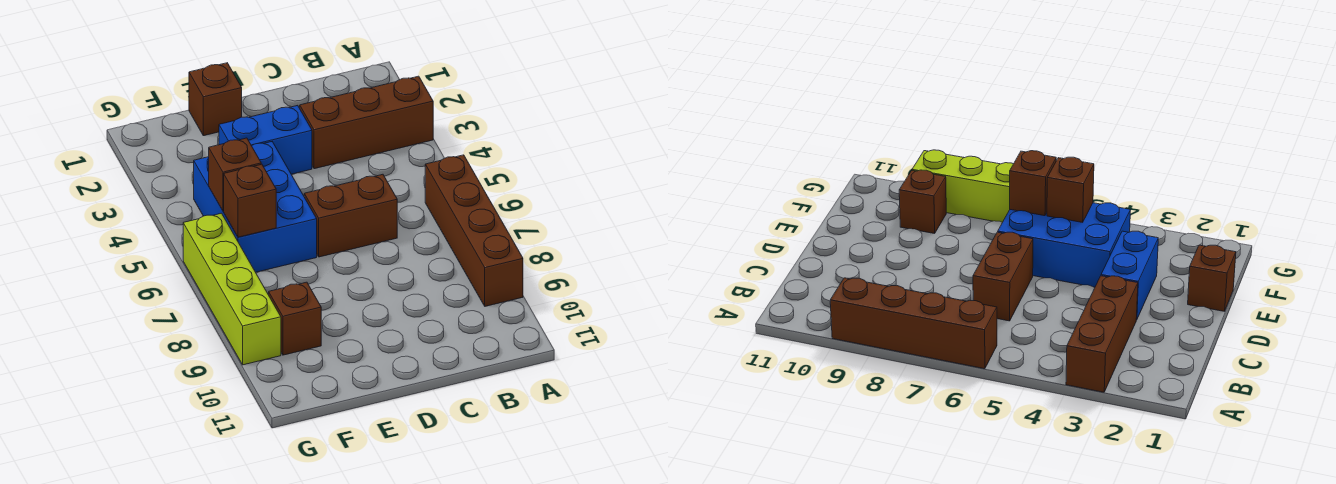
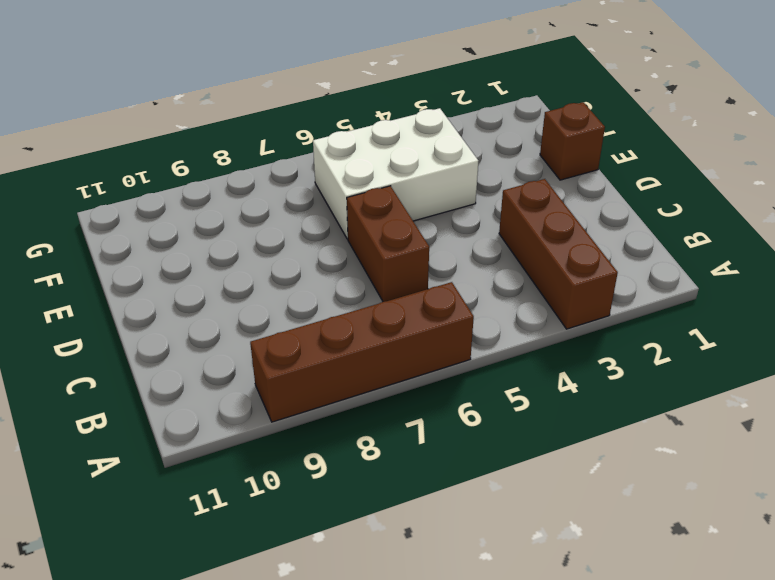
white 2x3 brick [313,108,478,239] -> blue 2x3 brick [194,142,317,272]
none -> blue 1x2 brick [219,105,312,174]
none -> brown 1x1 brick [269,282,321,355]

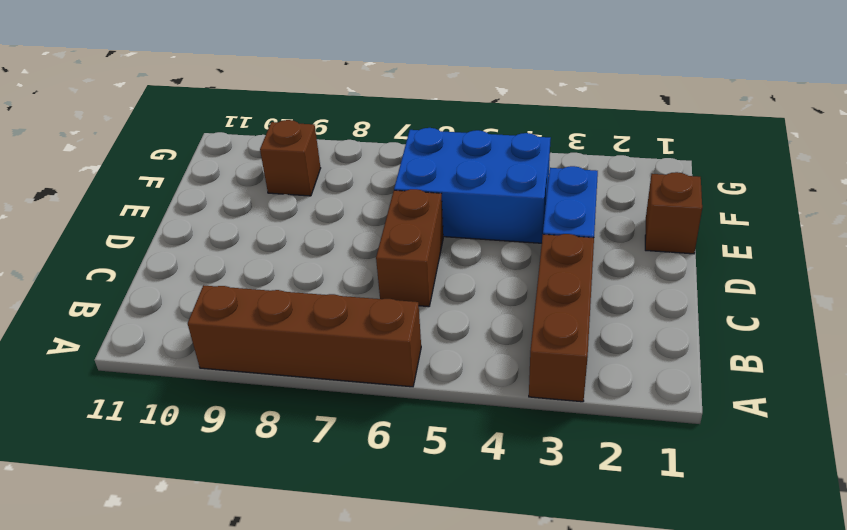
none -> lime 1x4 brick [183,213,281,365]
none -> brown 1x1 brick [209,138,261,211]

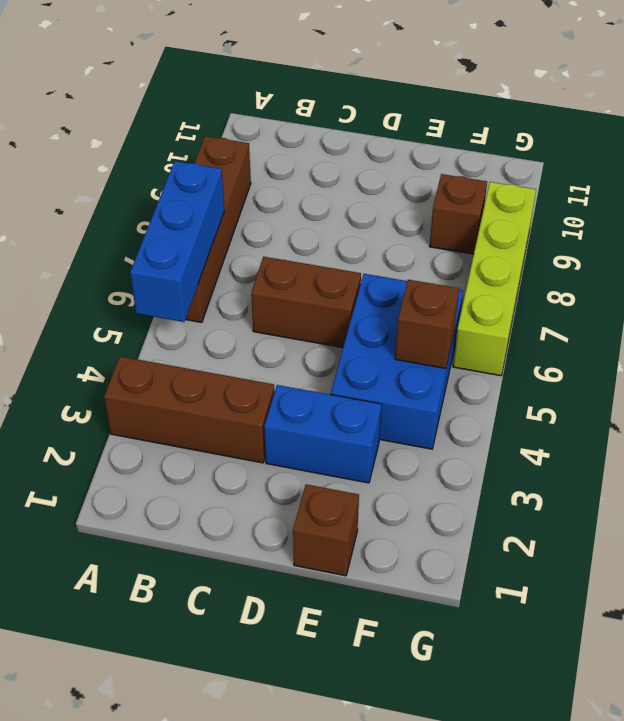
blue 1x3 brick [130,161,224,322] -> none
none -> brown 1x1 brick [224,164,276,237]

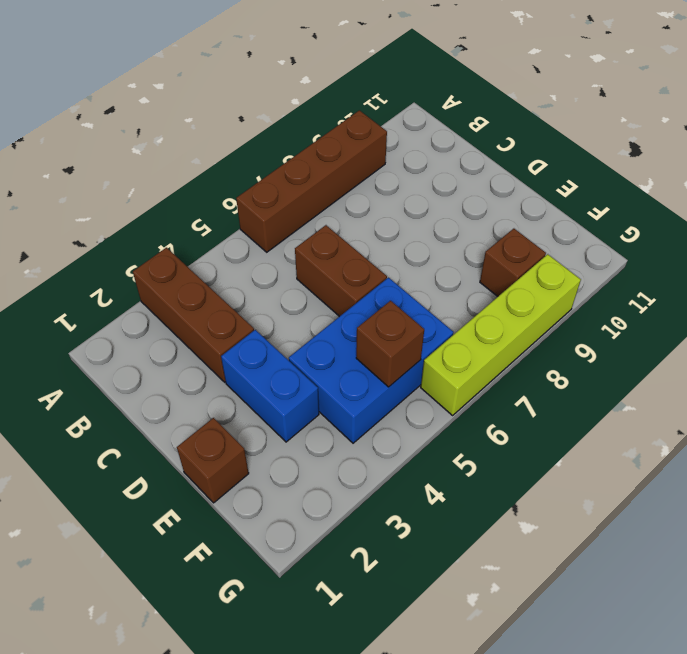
none -> brown 1x1 brick [224,164,276,237]

